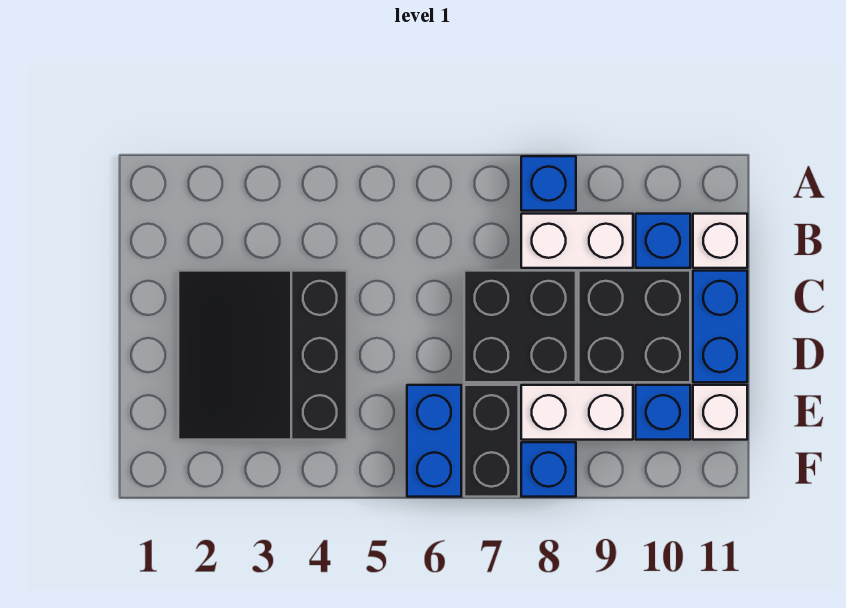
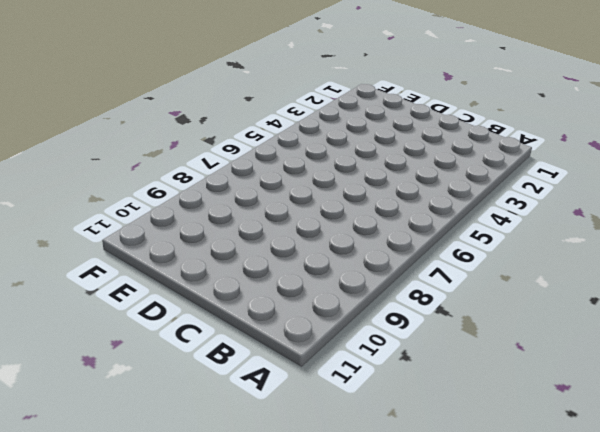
none -> blue 1x1 brick [521,156,576,211]
none -> white 1x2 brick [521,214,633,268]
none -> blue 1x1 brick [636,214,690,268]

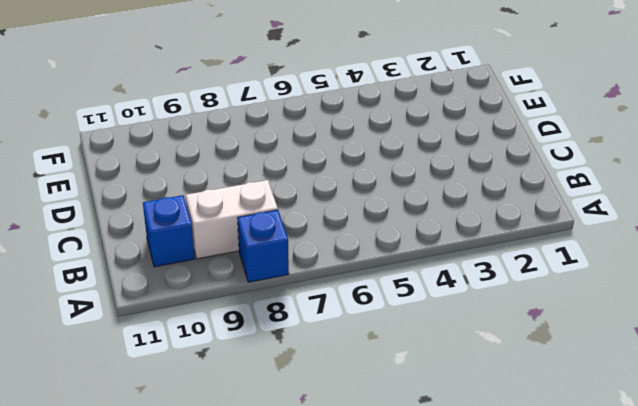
none -> white 1x1 brick [693,214,747,268]
none -> black 3x3 slope [178,271,347,440]
none -> black 2x2 brick [464,271,576,382]

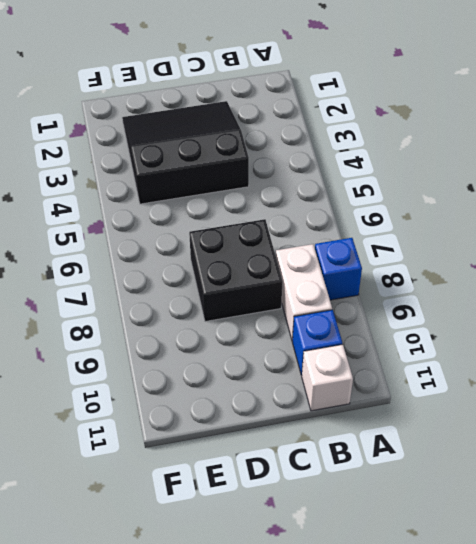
none -> black 2x2 brick [579,271,690,382]
none -> blue 1x2 brick [693,271,747,382]
none -> blue 1x2 brick [407,385,461,497]

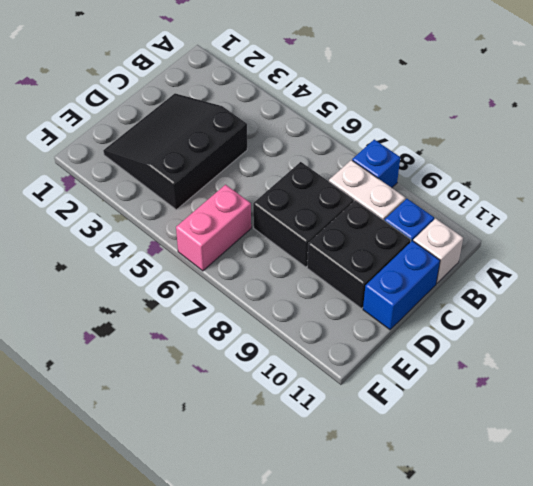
pink 1x2 brick [176,185,251,271] -> blue 1x2 brick [407,385,461,497]
none -> black 1x2 brick [464,385,519,497]
none -> white 1x2 brick [521,385,633,440]
none -> blue 1x1 brick [636,385,690,440]

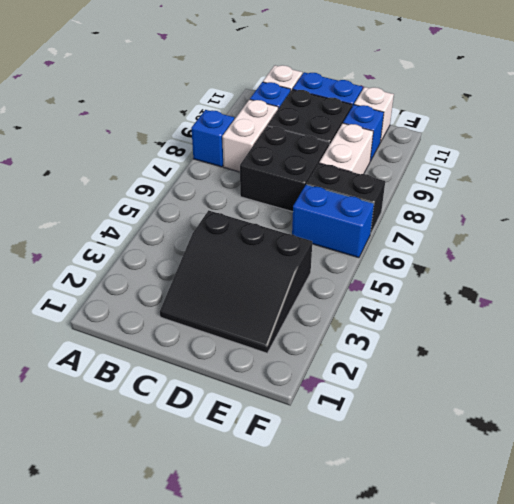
none -> blue 1x1 brick [521,442,576,497]

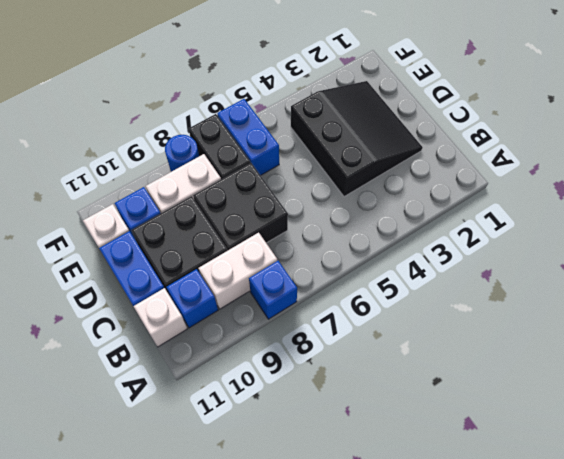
blue 1x1 round brick [165,135,199,172] -> blue 1x1 brick [521,442,576,497]

